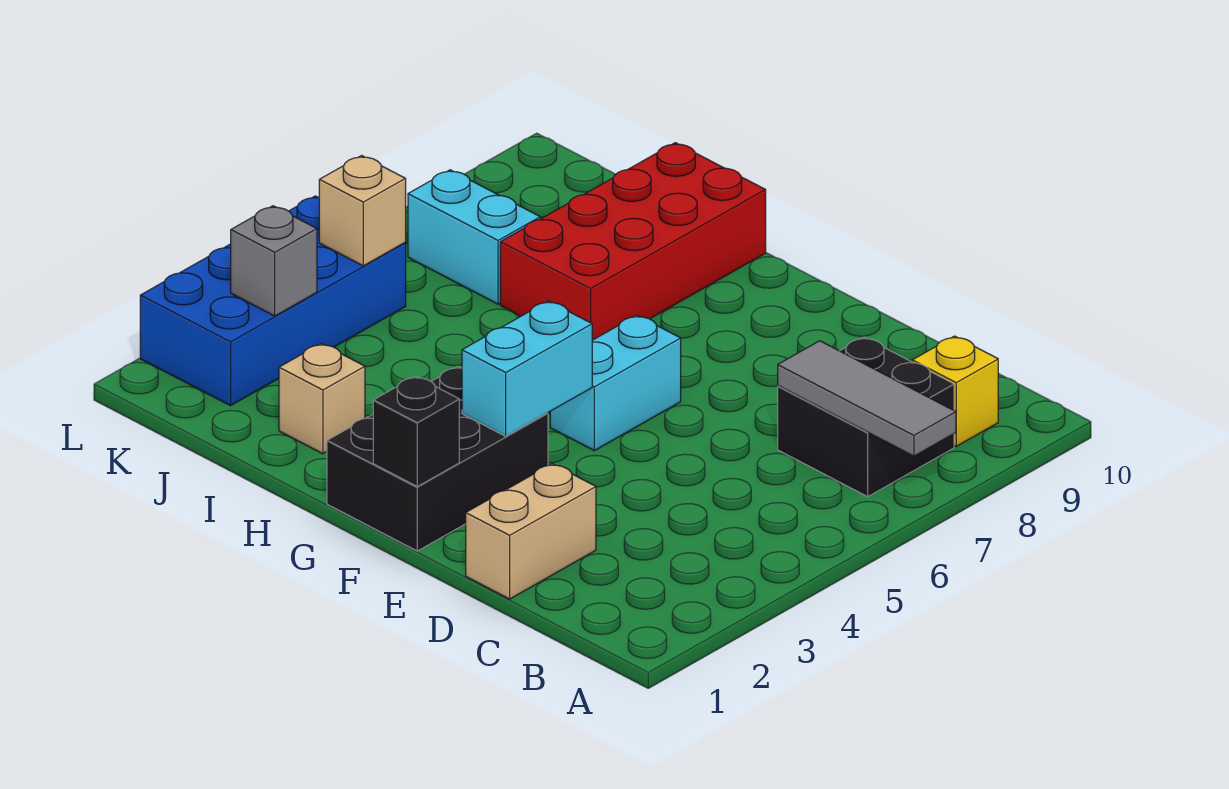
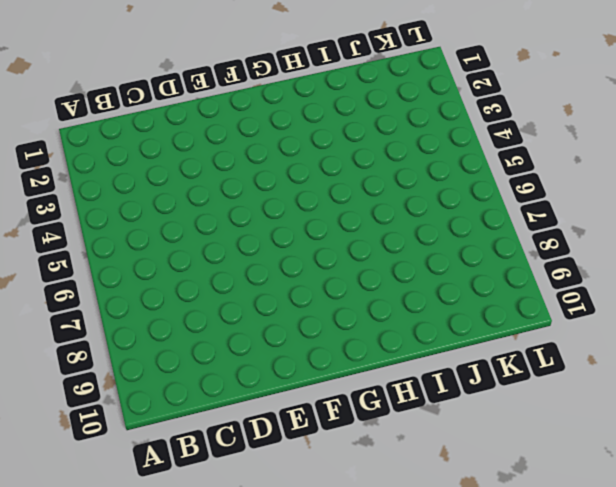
none -> black 2x2 brick [778,337,954,497]
none -> yellow 1x1 brick [912,336,998,446]
none -> tan 1x2 brick [466,464,596,599]

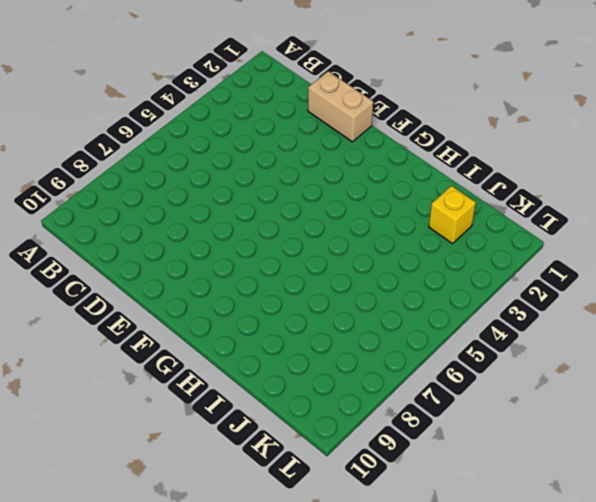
tan 1x2 brick [308,71,373,142] -> tan 1x2 brick turned to [466,464,596,599]
yellow 1x1 brick [429,186,476,244] -> yellow 1x1 brick moved to [912,336,998,446]
none -> black 2x2 brick [778,337,954,497]
none -> black 2x3 brick [327,367,548,551]
none -> cyan 1x2 brick [550,315,681,451]

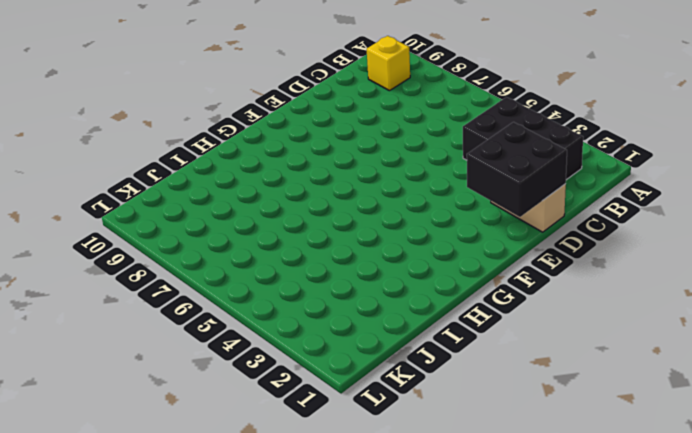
black 2x3 brick [463,97,583,180] -> black 2x3 brick moved to [327,367,548,551]
black 2x2 brick [467,122,567,217] -> black 2x2 brick moved to [778,337,954,497]
none -> cyan 1x2 brick [550,315,681,451]
none -> red 2x4 brick [500,143,766,340]
none -> tan 1x1 brick [279,344,365,454]

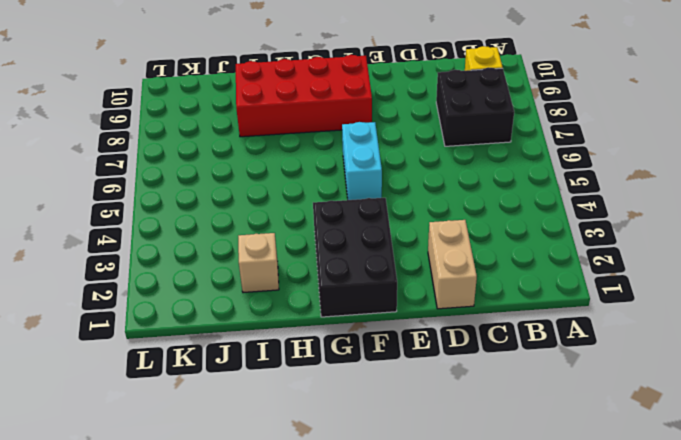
red 2x4 brick [236,55,372,137] -> red 2x4 brick turned to [500,143,766,340]
none -> cyan 1x2 brick [408,170,540,304]
none -> blue 2x4 brick [140,196,406,406]
none -> grey 1x3 tile [778,341,956,456]

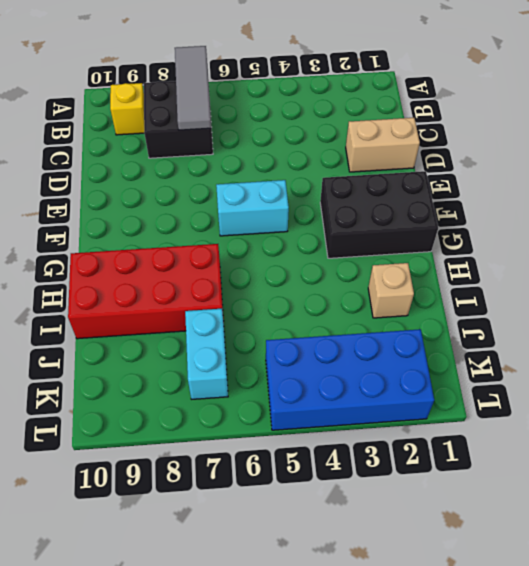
none -> black 1x1 brick [373,376,459,486]
none -> cyan 1x2 brick [462,301,592,436]
none -> grey 1x1 brick [231,206,317,316]

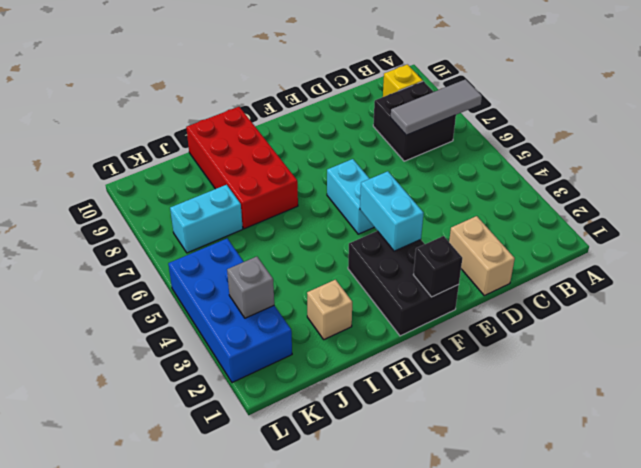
none -> tan 1x1 brick [319,156,406,266]

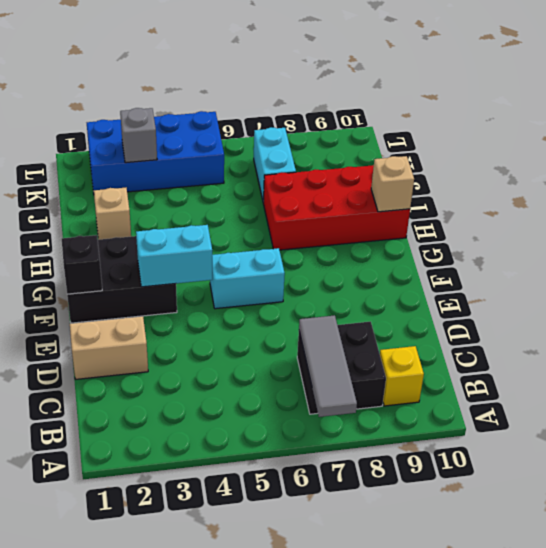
tan 1x1 brick [371,156,414,212] -> tan 1x1 brick moved to [319,156,406,266]

